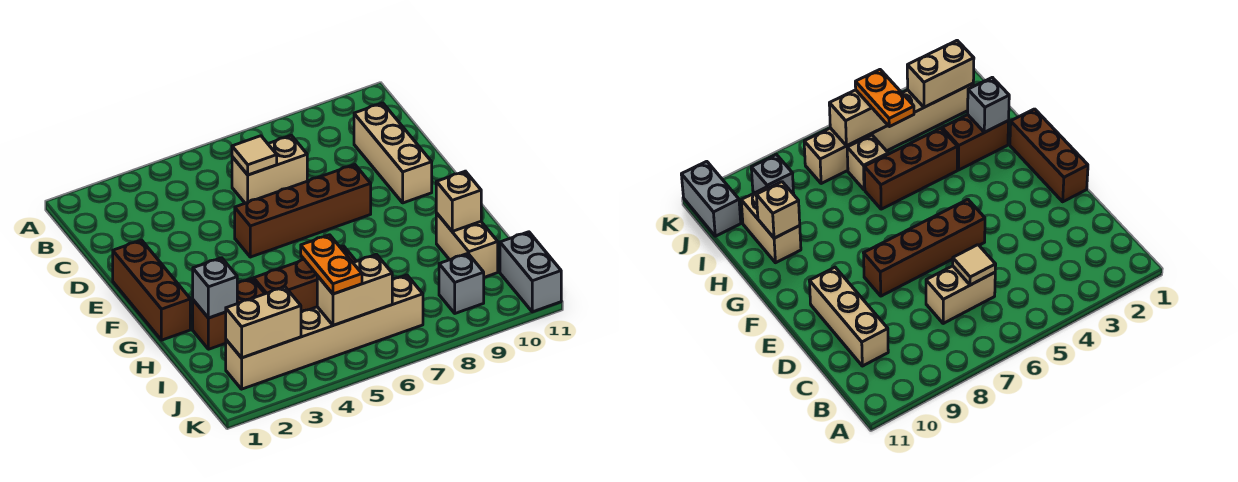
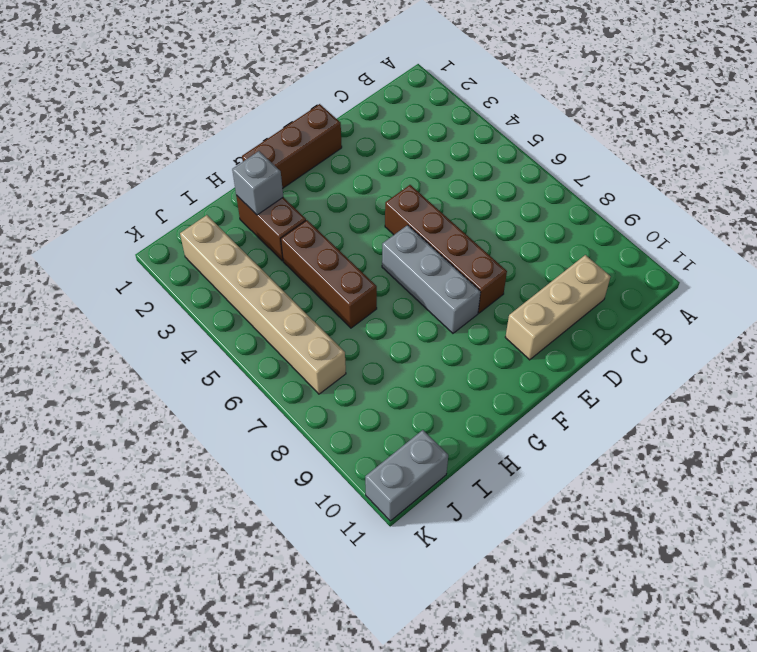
grey 1x3 brick [382,225,481,333] -> none
none -> tan 1x2 brick [232,135,307,203]
none -> tan 1x2 brick [436,213,498,277]
none -> tan 1x1 brick [847,135,888,190]

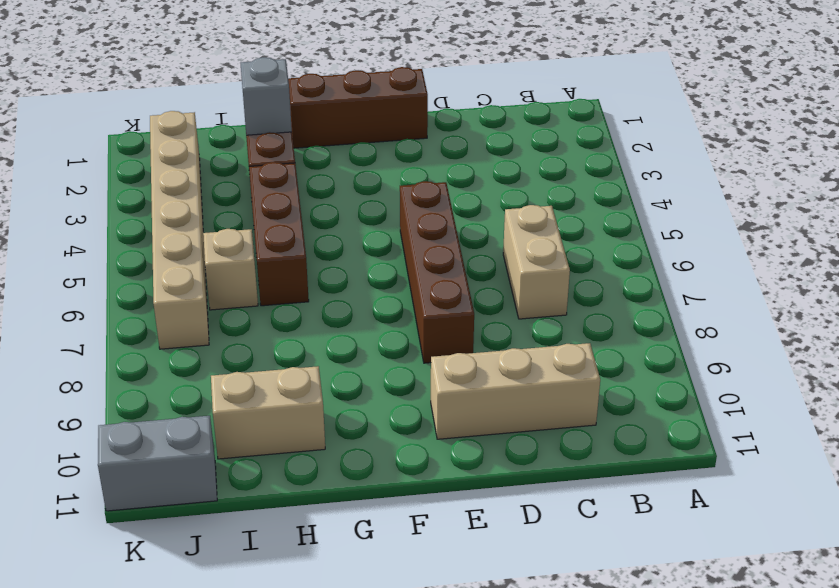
none -> grey 1x1 brick [439,254,484,313]
none -> tan 1x1 tile [232,136,277,175]
none -> tan 1x1 brick [436,171,481,231]

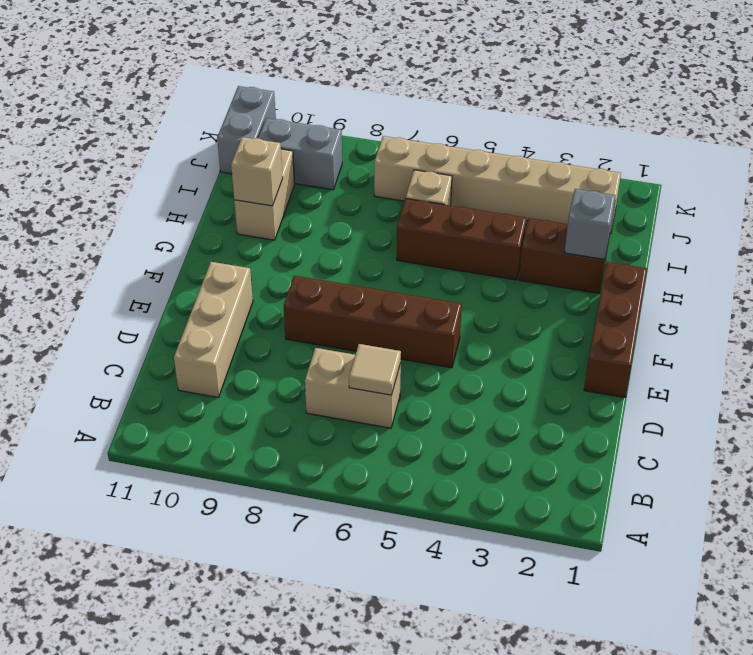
grey 1x2 brick [258,118,342,190] -> grey 1x1 brick [439,254,484,313]
none -> tan 1x2 brick [226,287,301,358]
none -> tan 1x2 brick [317,254,392,325]
none -> orange 1x2 plate [301,235,362,294]

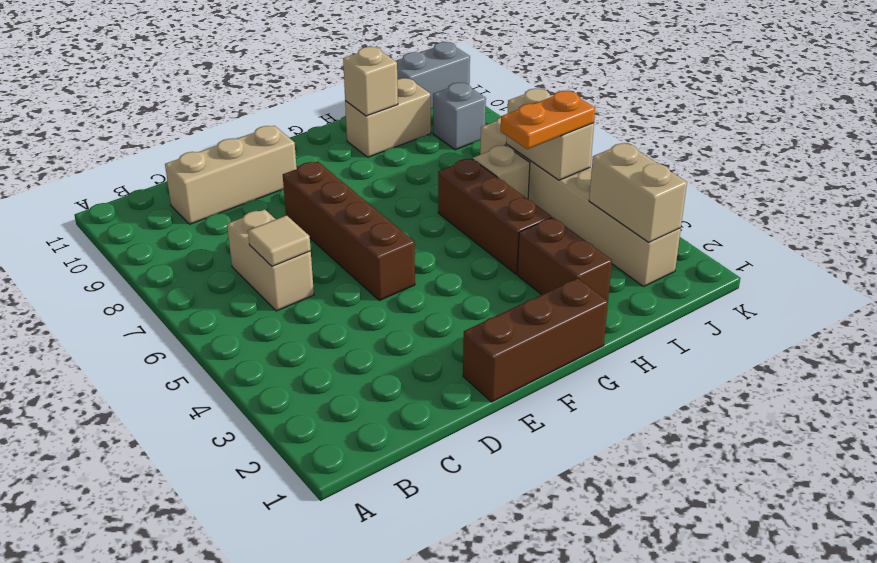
none -> grey 1x1 brick [193,258,237,318]

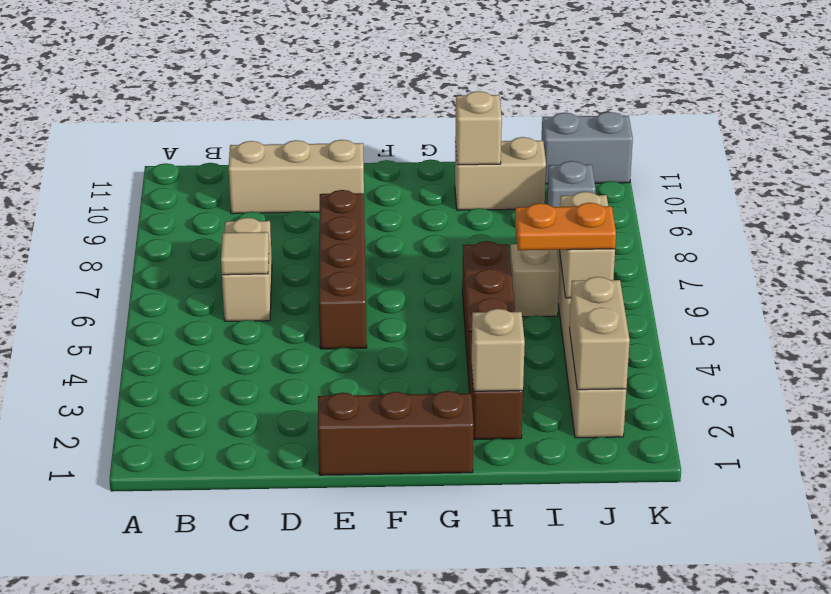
tan 1x1 brick [472,309,525,391] -> grey 1x1 brick [193,258,237,318]

